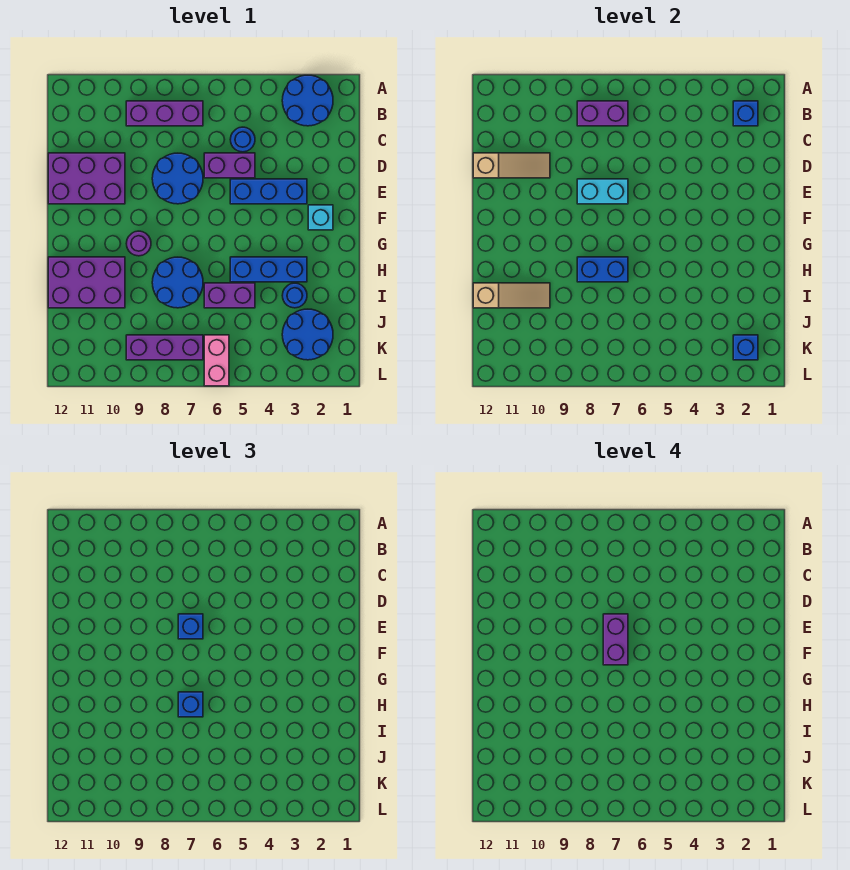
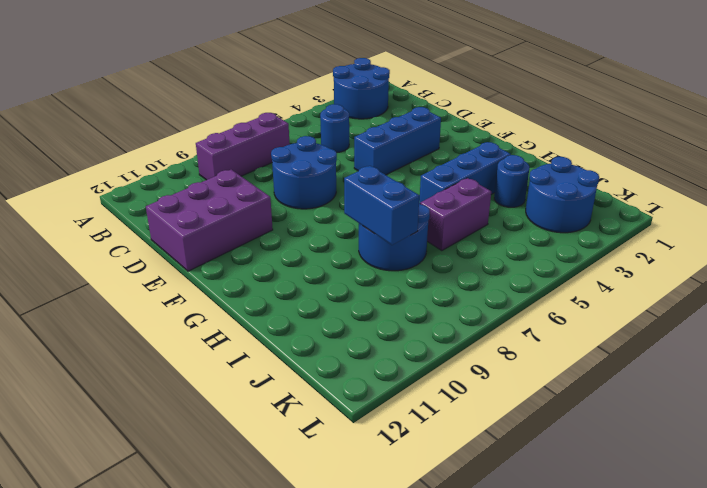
blue 1x2 brick [344,166,419,245] -> blue 1x2 brick turned to [577,257,628,282]
none -> purple 1x2 brick [204,153,255,178]
none -> cyan 1x1 brick [308,205,333,230]
none -> purple 1x1 round brick [126,231,151,256]

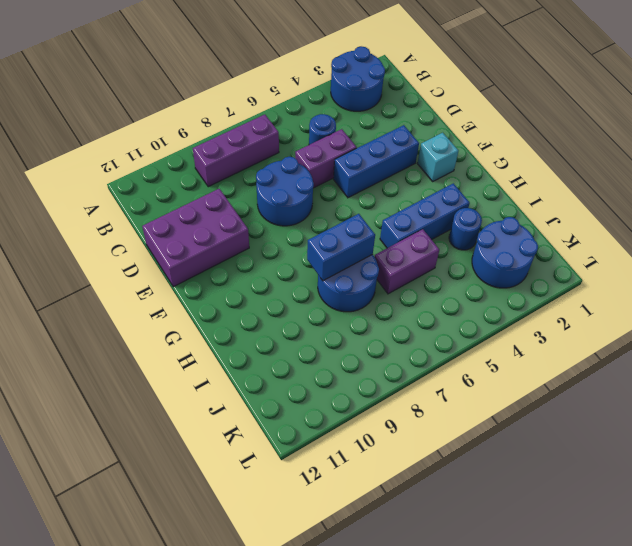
none -> purple 1x1 round brick [126,231,151,256]
none -> purple 2x3 brick [48,257,125,308]
none -> pink 1x2 brick [204,335,229,386]

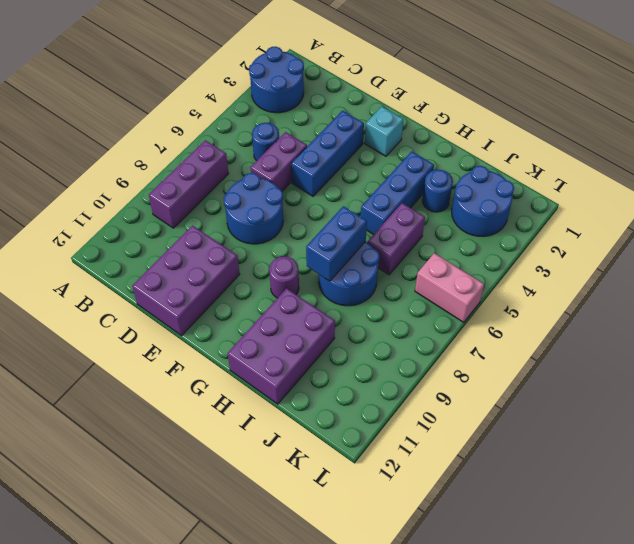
none -> purple 1x3 brick [126,335,203,360]
none -> blue 1x1 brick [733,101,758,126]
none -> purple 1x2 brick [577,101,628,126]

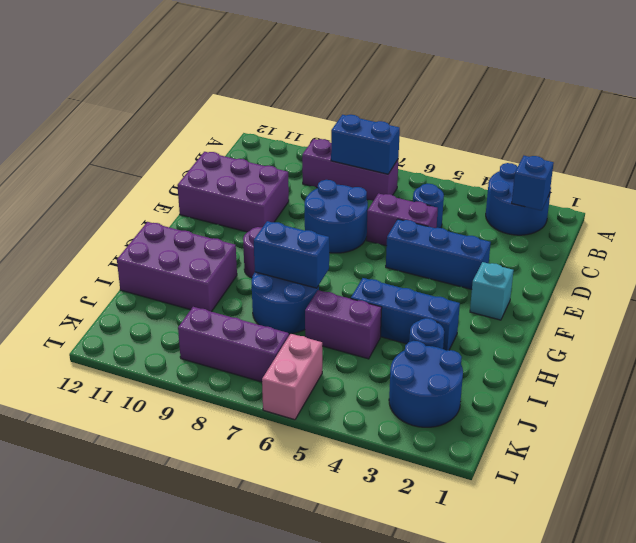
blue 1x2 brick [331,115,400,174] -> purple 1x2 brick [577,101,628,126]
none -> tan 1x3 slope [473,153,550,178]
none -> cyan 1x2 brick [577,179,628,204]
none -> tan 1x3 slope [473,283,550,308]

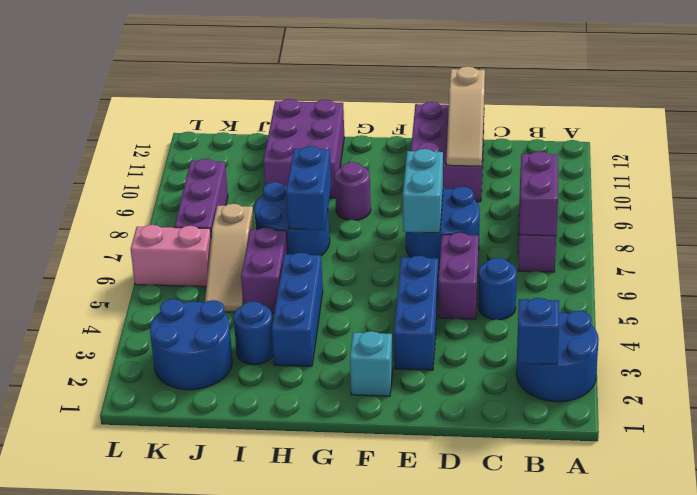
tan 1x3 slope [205,203,254,312] -> tan 1x3 slope moved to [473,283,550,308]
none -> blue 1x1 brick [733,335,758,360]
none -> blue 1x1 brick [178,614,203,639]
none -> blue 1x1 brick [178,692,203,717]

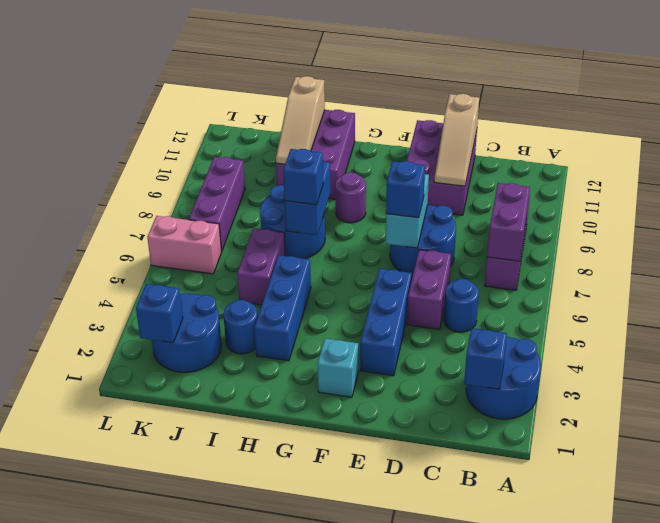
none -> purple 1x2 brick [603,614,628,665]

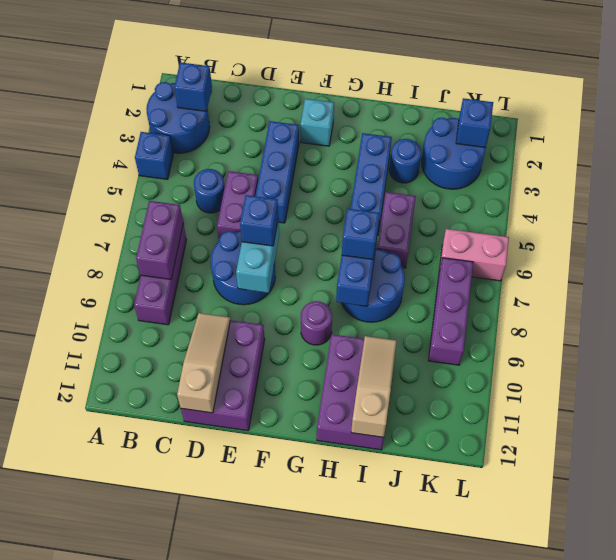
blue 1x1 brick [135,132,173,179] -> none
none -> purple 1x2 brick [603,614,628,665]

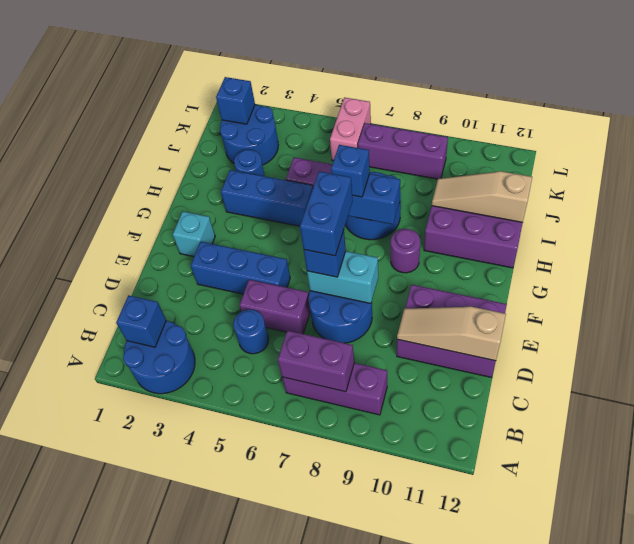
blue 1x2 brick [300,171,353,256] -> purple 1x2 brick [603,614,628,665]

